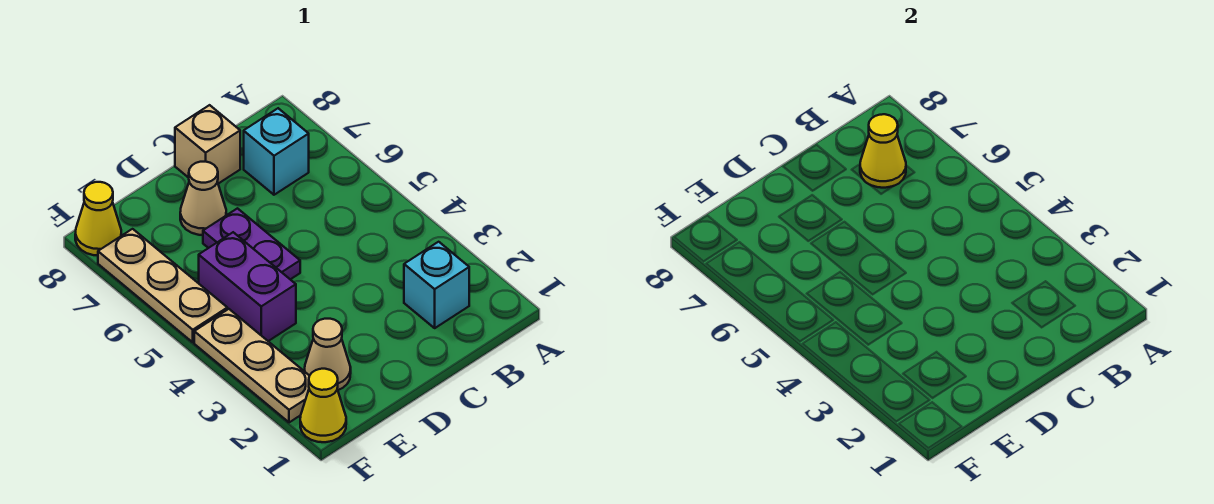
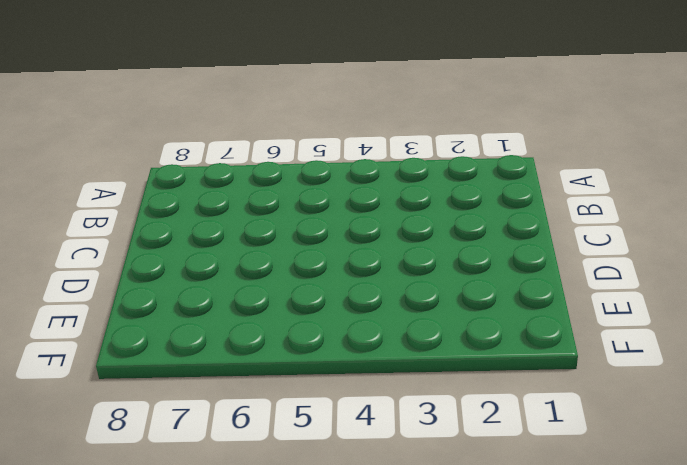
none -> cyan 1x1 brick [404,242,469,328]
none -> cyan 1x1 brick [244,108,309,195]
none -> tan 1x1 brick [175,105,240,184]

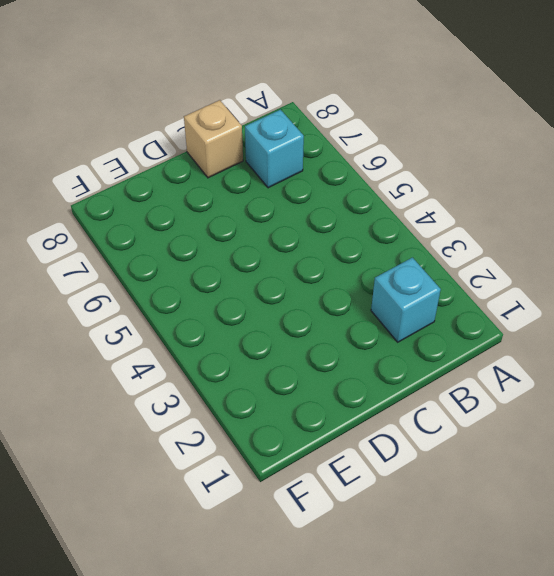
none -> purple 1x2 plate [203,208,300,279]
none -> tan 1x1 cone [180,162,226,235]
none -> tan 1x1 cone [305,319,351,390]

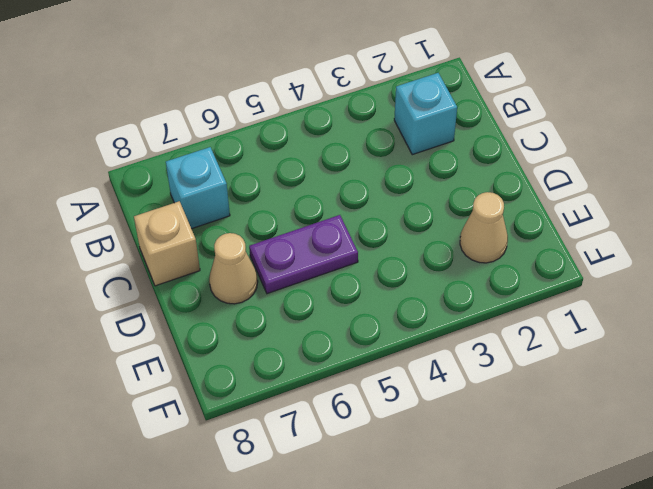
none -> purple 1x2 brick [199,232,296,341]
none -> yellow 1x1 cone [300,369,346,442]
none -> tan 1x3 plate [194,309,309,422]

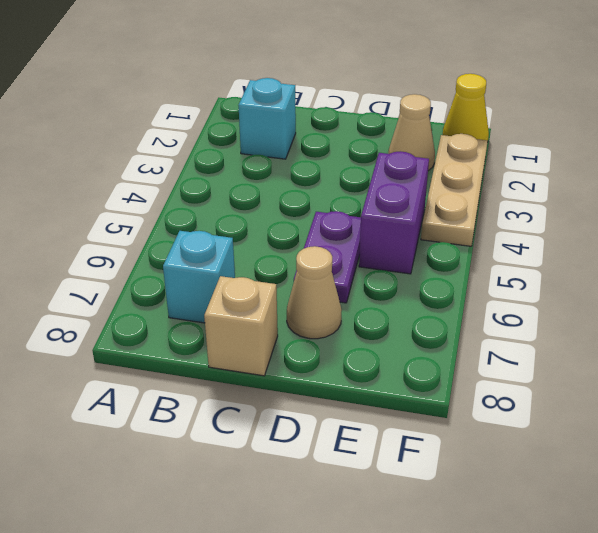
none -> tan 1x3 plate [98,229,227,342]
none -> yellow 1x1 cone [75,182,121,255]
none -> yellow 1x1 cone [860,114,906,188]

